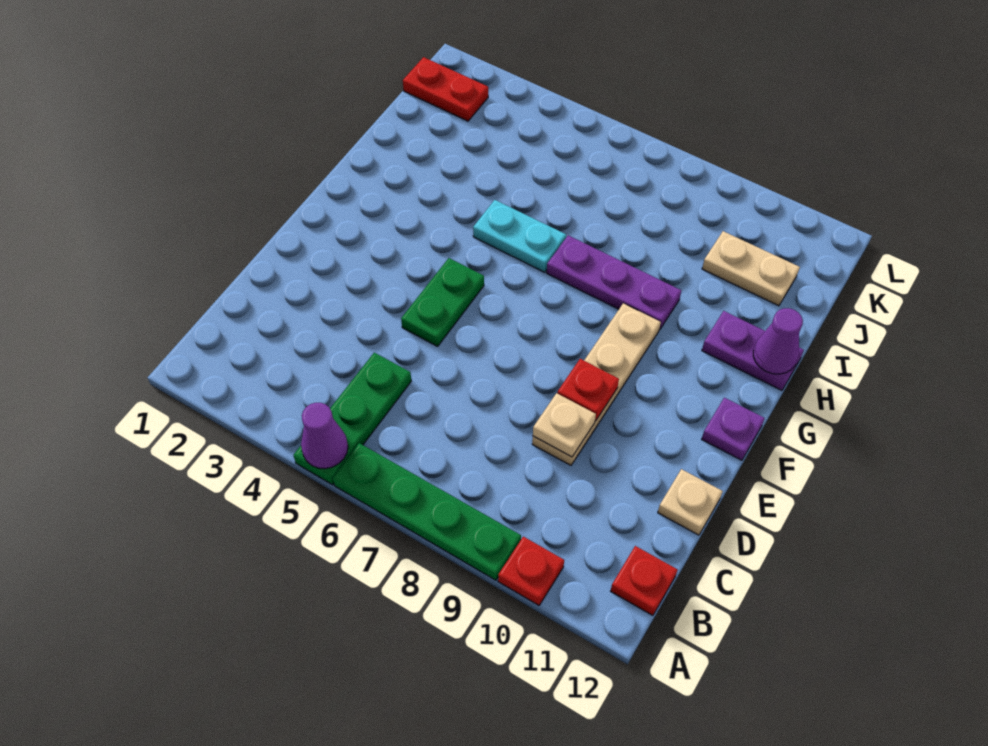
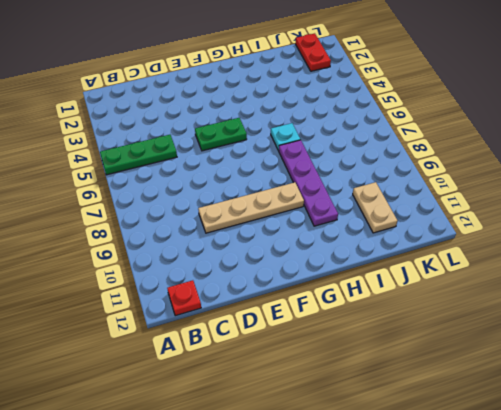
cyan 1x1 plate [271,123,300,151] -> cyan 1x2 plate [473,200,566,272]
purple 1x4 plate [279,140,338,226] -> purple 1x3 plate [547,235,681,330]
none -> green 1x4 plate [333,443,521,580]
none -> red 1x1 plate [498,537,564,605]
none -> tan 1x1 plate [658,469,723,535]

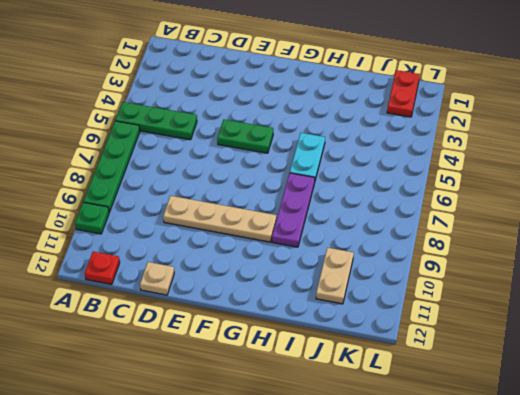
green 1x1 plate [75,202,109,234] -> red 1x1 plate [498,537,564,605]
none -> purple 1x1 plate [702,398,765,460]
none -> purple 1x2 plate [702,311,804,390]
none -> purple 1x1 cone [301,403,348,469]

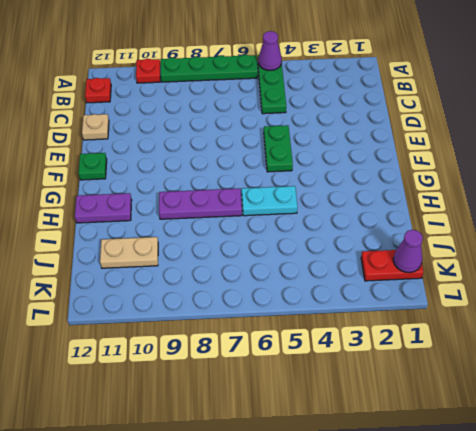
green 1x1 plate [78,153,107,180] -> purple 1x1 plate [702,398,765,460]
purple 1x1 cone [393,230,423,273] -> purple 1x1 cone moved to [753,308,803,374]
none -> tan 1x4 plate [532,303,661,465]
none -> tan 1x1 plate [533,393,596,457]
none -> red 1x1 plate [557,359,619,421]

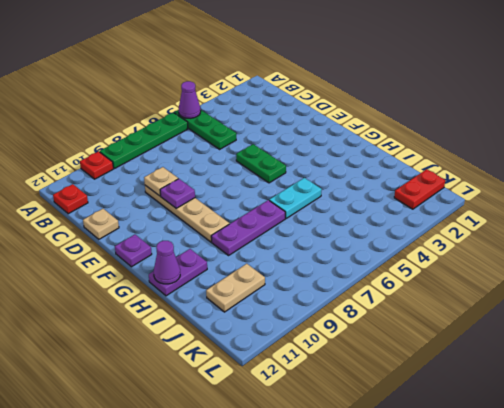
purple 1x1 plate [160,179,195,209] -> red 1x1 plate [557,359,619,421]

